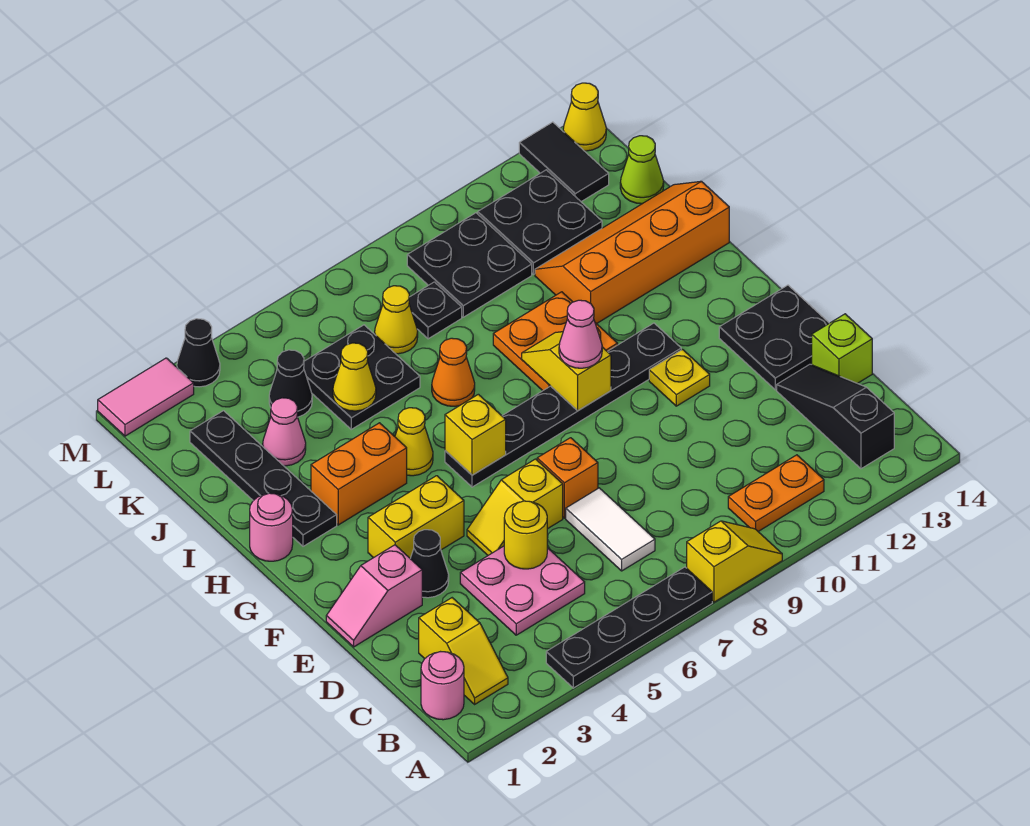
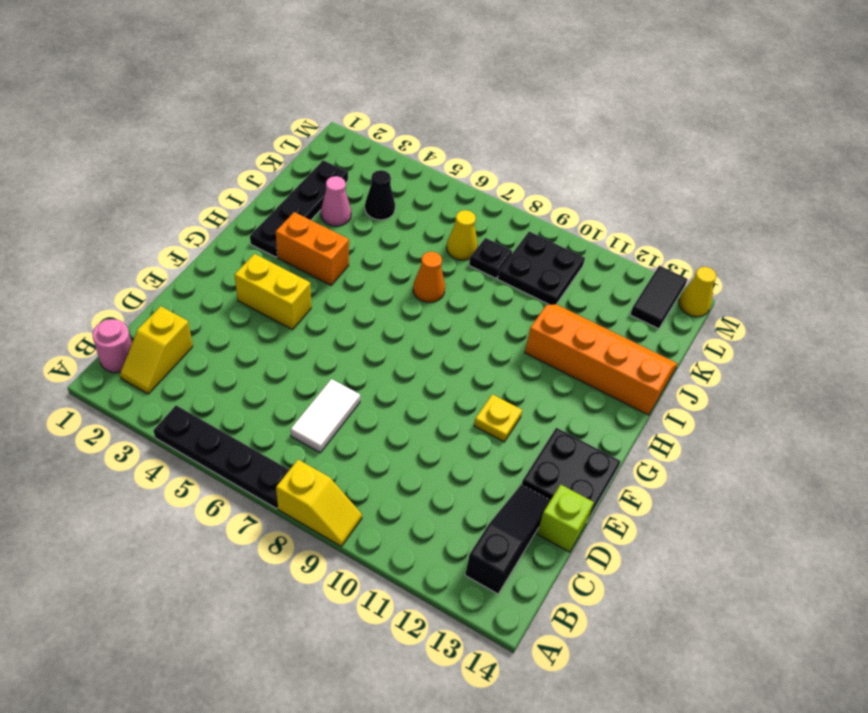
none -> orange 1x2 plate [728,455,824,531]
none -> pink 2x2 plate [460,546,585,635]
none -> pink 1x2 slope [326,545,422,647]
none -> black 1x1 cone [410,530,449,598]

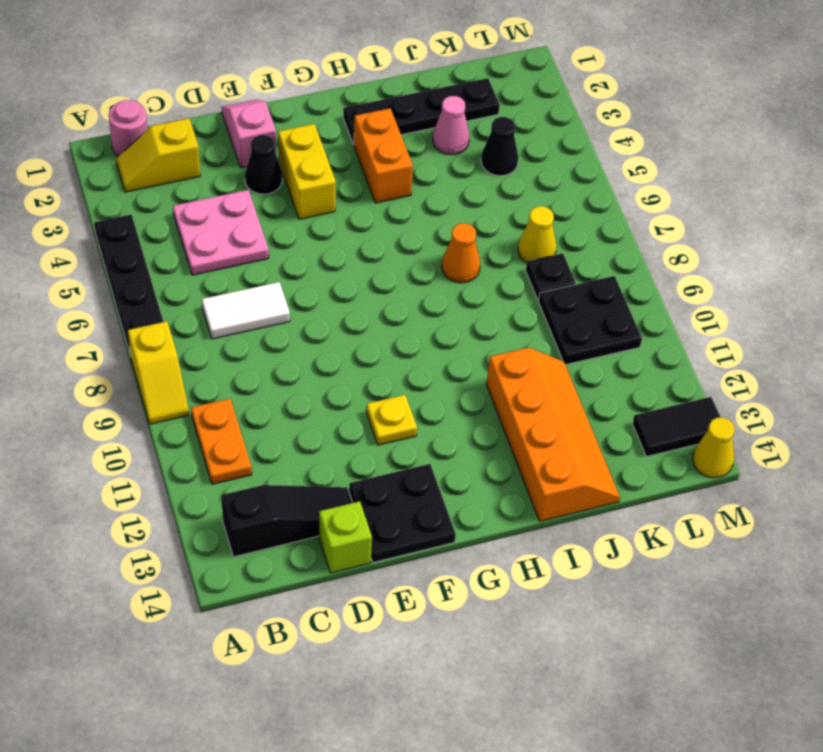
none -> yellow 1x2 slope [467,459,563,555]
none -> orange 1x1 brick [537,438,598,518]
none -> black 1x6 plate [445,323,681,487]
none -> pink 1x1 round brick [250,493,293,561]

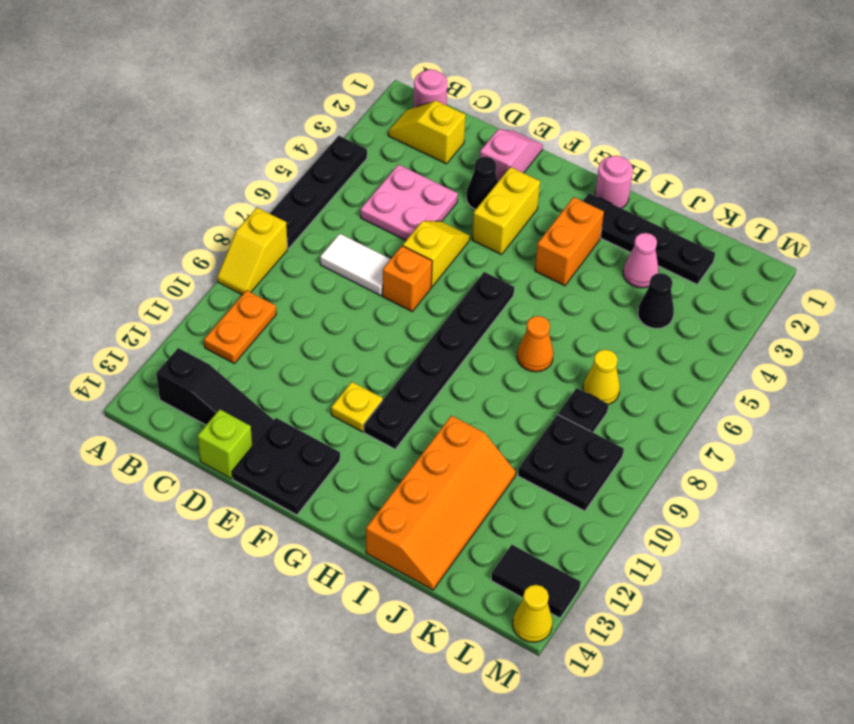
none -> yellow 1x1 cone [395,408,433,476]
none -> orange 2x2 plate [493,292,618,391]
none -> black 2x2 plate [304,325,420,429]
none -> black 2x2 plate [478,170,602,274]

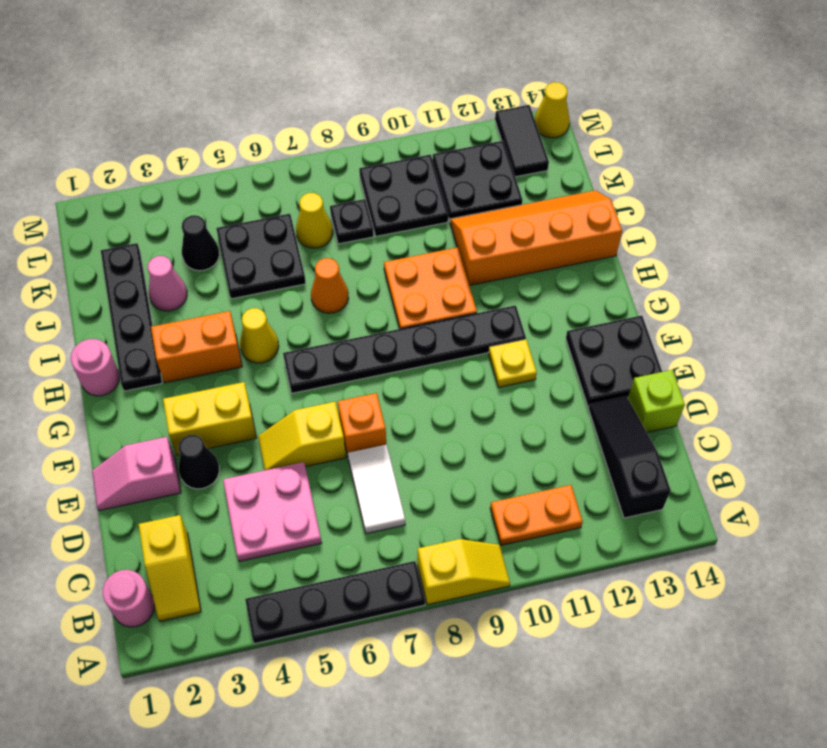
none -> lime 1x1 cone [620,136,664,204]
none -> pink 1x2 tile [98,358,194,436]
none -> black 1x1 cone [177,319,220,387]
none -> yellow 1x1 round brick [504,501,547,569]

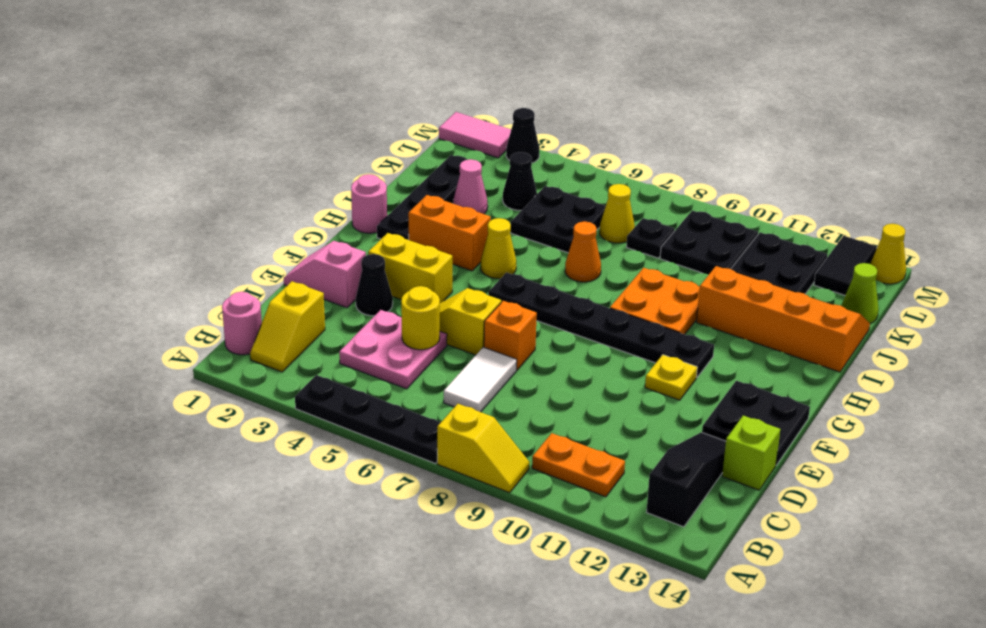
none -> yellow 1x1 brick [445,394,506,475]
none -> yellow 1x2 slope [522,332,611,411]
none -> yellow 1x1 cone [333,343,376,411]
none -> pink 1x1 cone [559,300,602,368]

